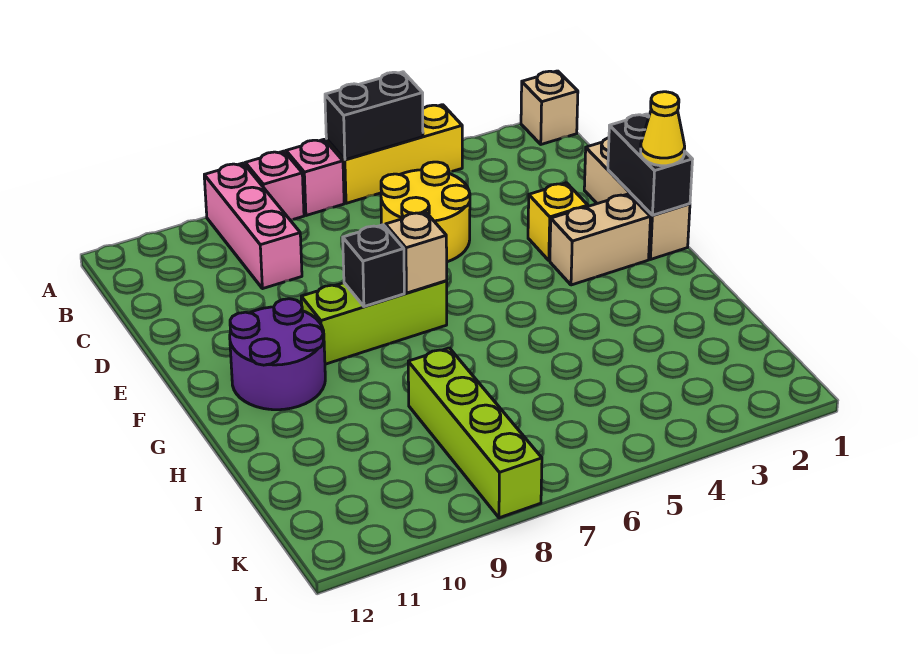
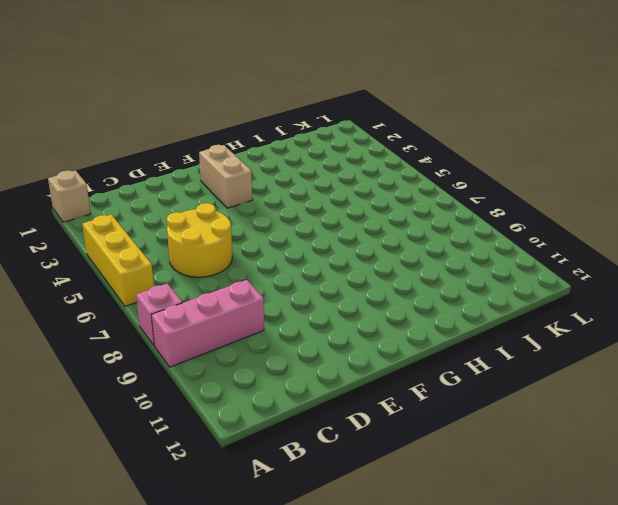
none -> pink 1x1 brick [286,139,344,216]
none -> tan 1x3 brick [584,138,690,259]
none -> yellow 1x1 brick [528,183,588,261]

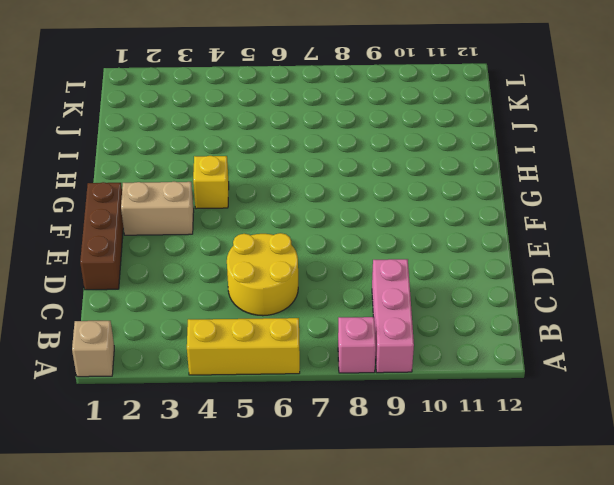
brown 1x3 brick [80,182,123,290] -> tan 1x3 brick [584,138,690,259]
yellow 1x1 brick [193,156,229,209] -> yellow 1x1 brick moved to [528,183,588,261]
none -> pink 1x1 brick [286,139,344,216]
none -> lime 1x3 brick [301,281,447,364]
none -> purple 2x2 round brick [230,299,325,410]

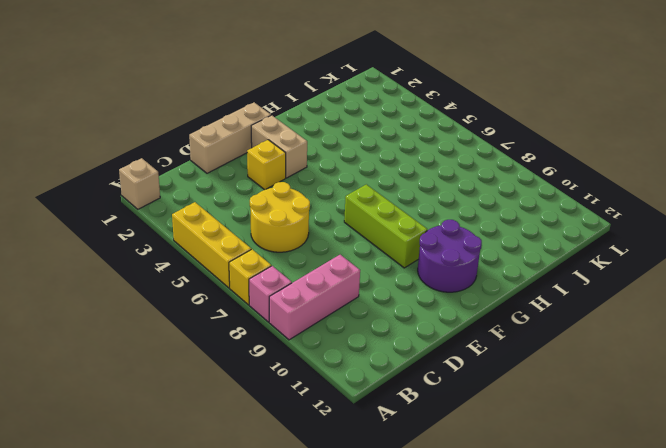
yellow 1x1 brick [229,249,271,305] -> pink 1x1 brick [286,139,344,216]
none -> lime 1x4 brick [408,348,542,518]
none -> black 1x2 brick [325,72,423,160]
none -> black 1x2 brick [608,114,693,215]

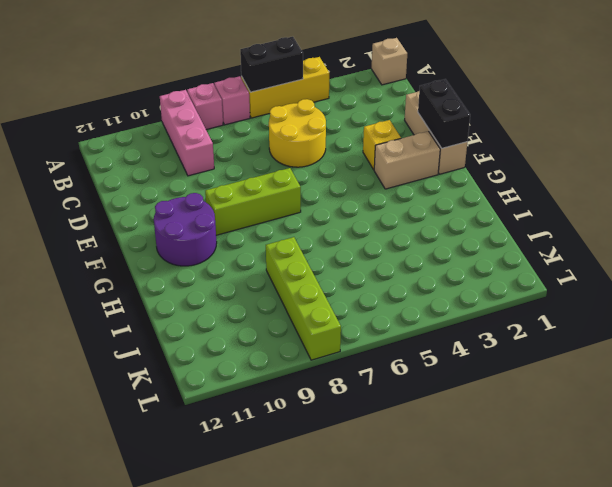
none -> tan 1x1 brick [385,212,447,293]
none -> black 1x1 brick [343,225,404,307]
none -> yellow 1x1 cone [641,92,685,166]

